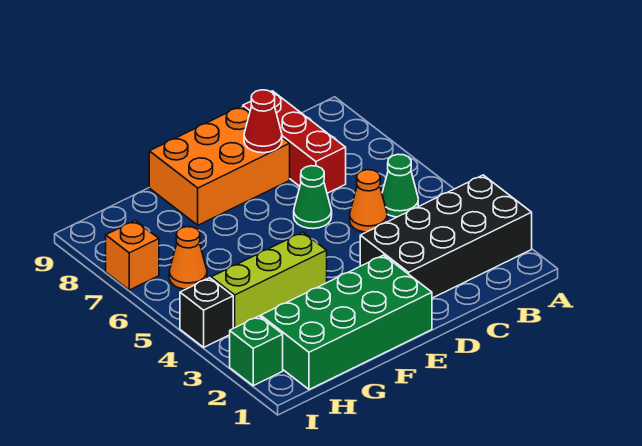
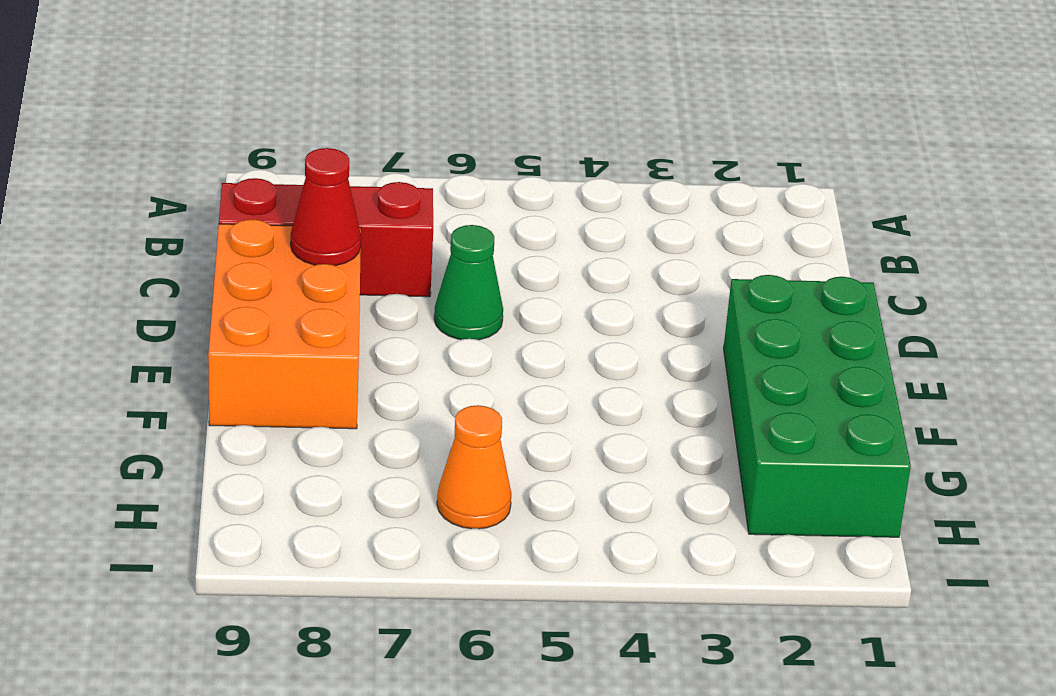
none -> black 2x4 brick [360,175,532,298]
none -> green 1x1 cone [382,154,418,217]
none -> orange 1x1 cone [350,170,387,232]

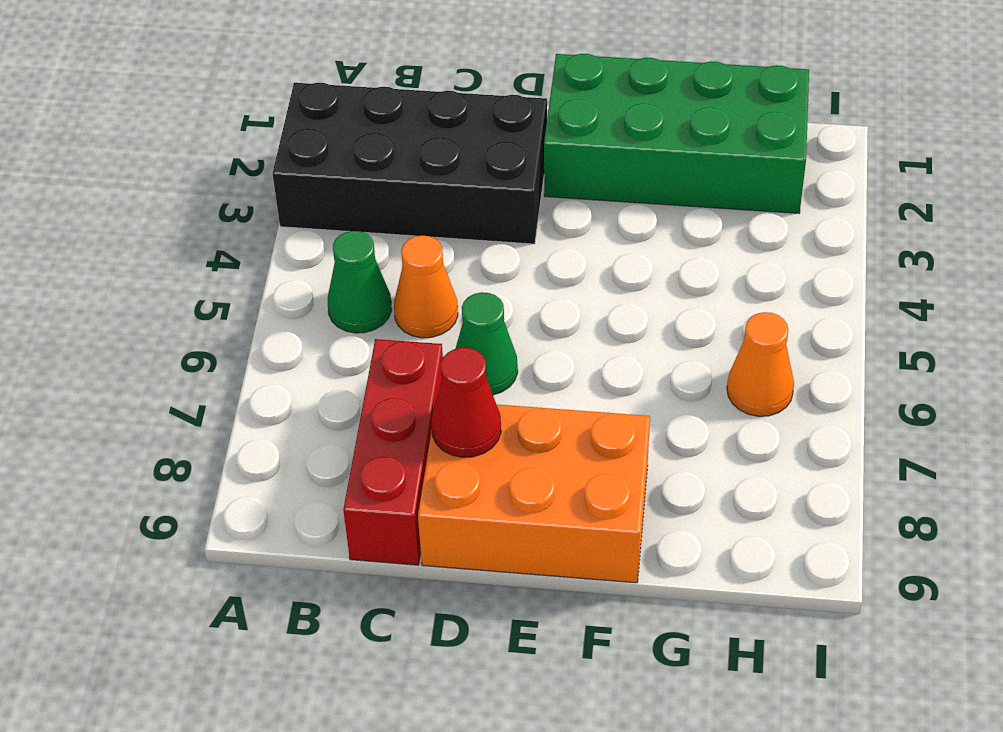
none -> lime 1x3 brick [211,232,327,328]
none -> green 1x1 brick [230,316,283,386]
none -> black 1x1 brick [180,278,233,347]

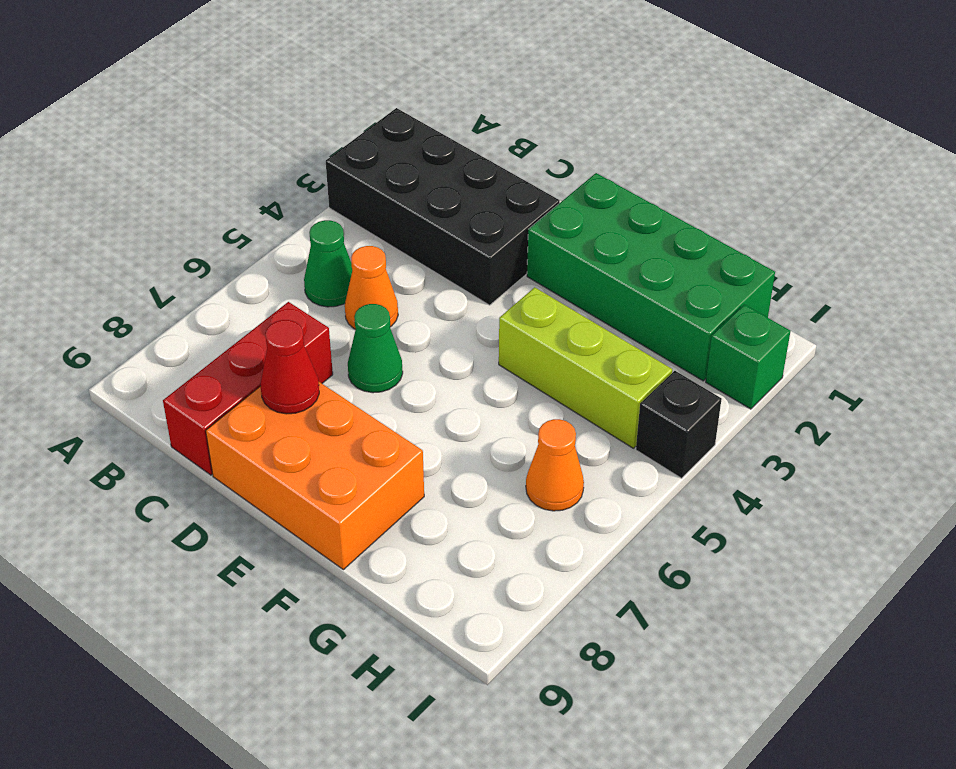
none -> orange 1x1 brick [106,220,159,290]

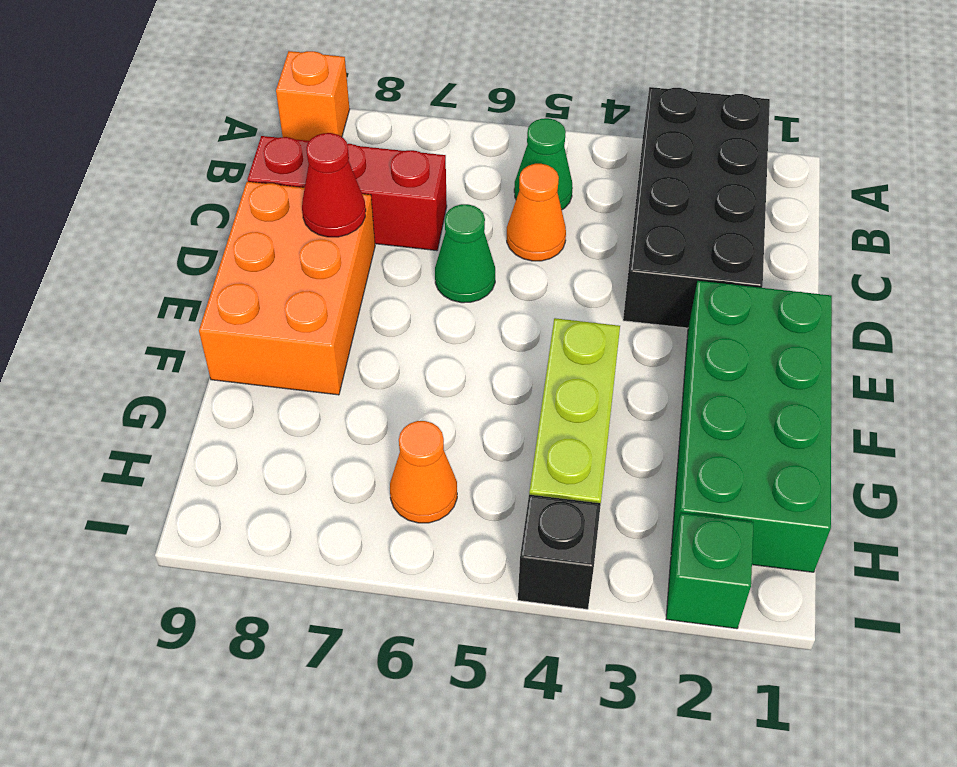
orange 1x1 brick [276,51,350,141] -> orange 1x1 brick moved to [106,220,159,290]

